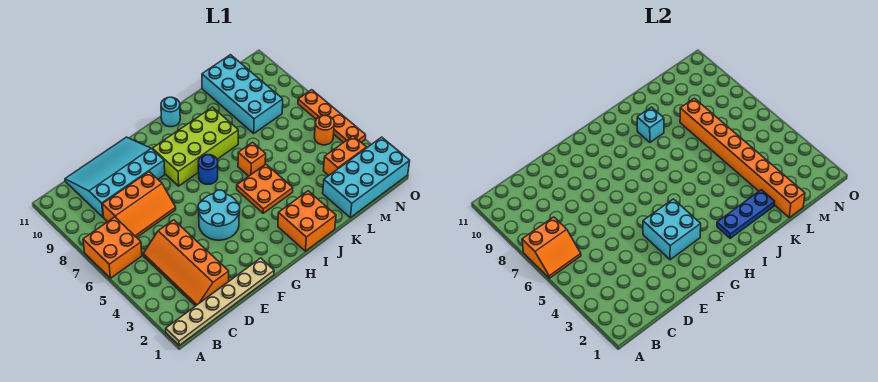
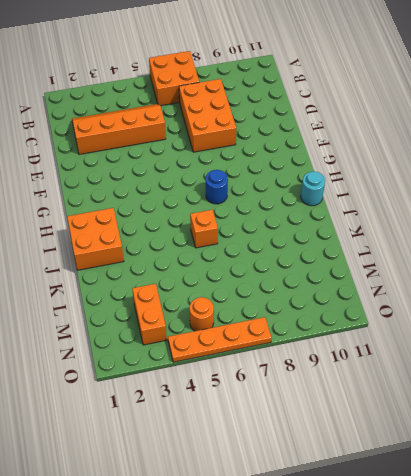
orange 2x3 brick [179,79,236,152] -> orange 2x3 slope [102,172,176,237]
none -> tan 1x6 plate [166,258,274,345]
none -> cyan 3x4 slope [65,137,165,217]
none -> cyan 2x2 round brick [198,190,240,240]

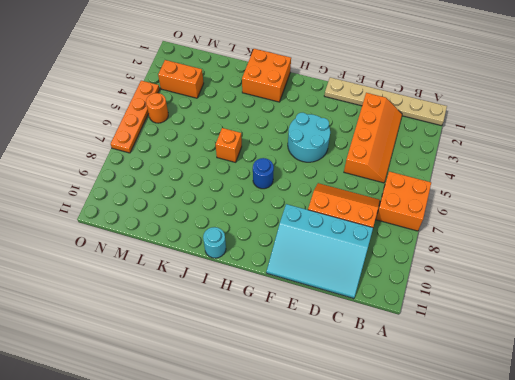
none -> lime 2x4 brick [152,107,238,186]
none -> orange 2x2 plate [237,164,293,213]
none -> cyan 2x4 brick [323,137,410,218]

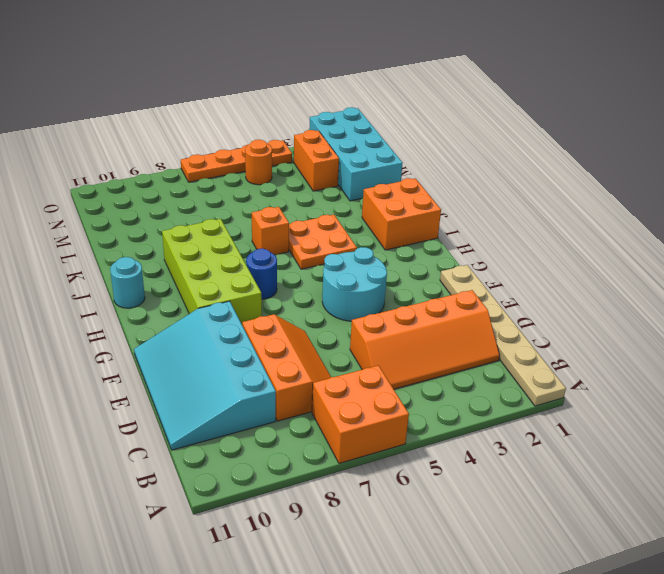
none -> cyan 2x4 brick [202,55,283,133]
none -> orange 2x2 slope [522,217,581,278]
none -> cyan 2x2 brick [643,199,701,260]

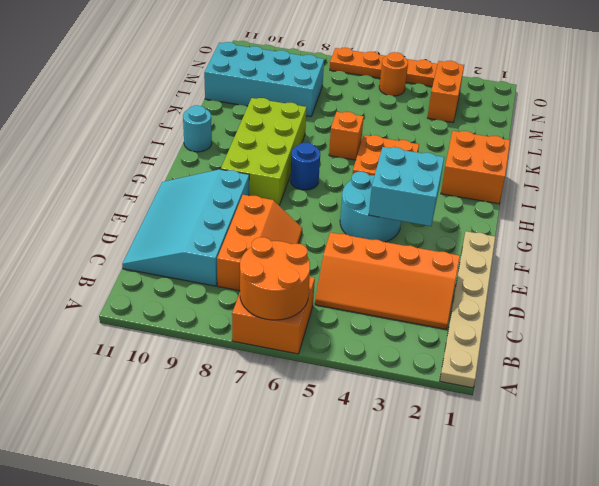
orange 2x2 round brick [240,237,310,320] -> orange 2x2 slope [522,217,581,278]
none -> cyan 2x4 brick [323,137,410,218]
none -> blue 1x3 plate [717,190,775,238]
none -> cyan 1x1 brick [637,107,664,142]

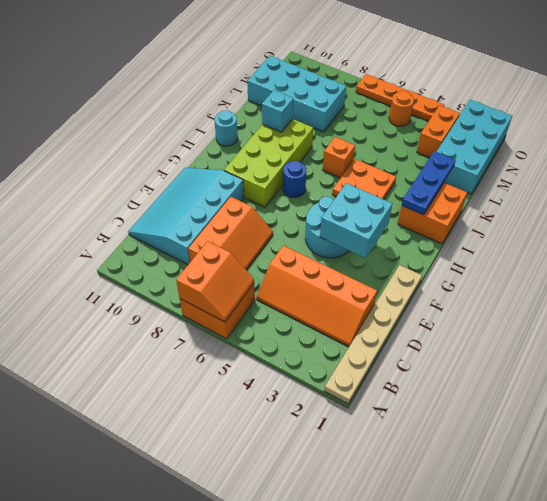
none -> orange 1x8 brick [680,98,805,218]

